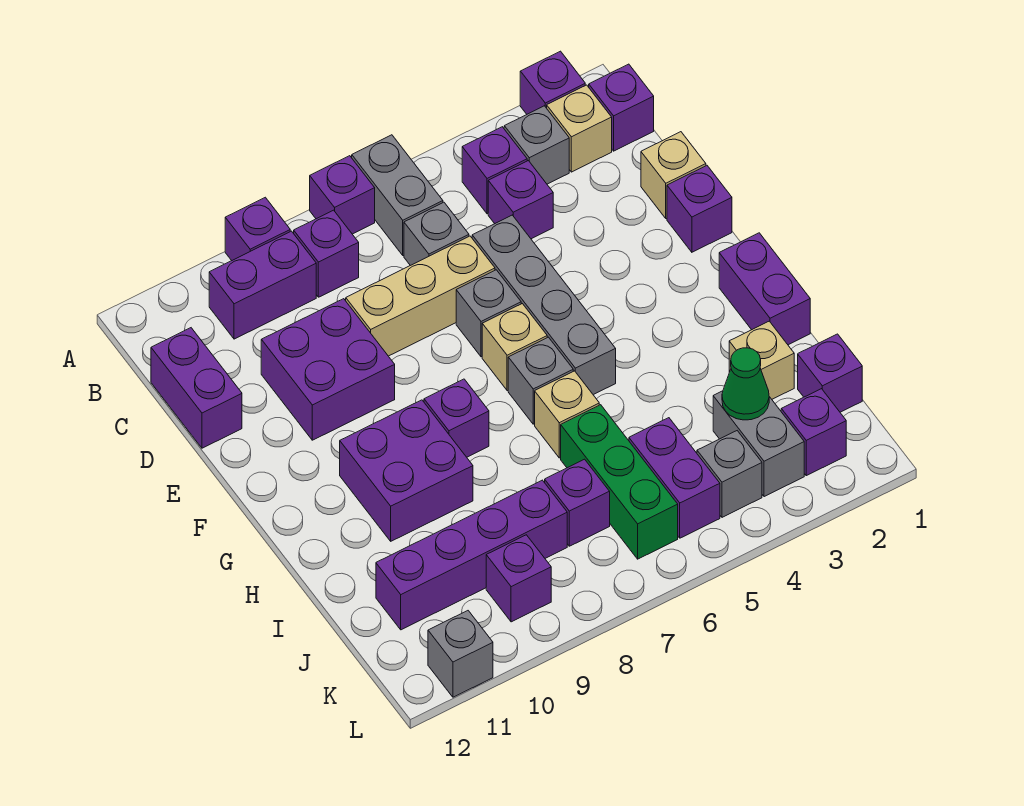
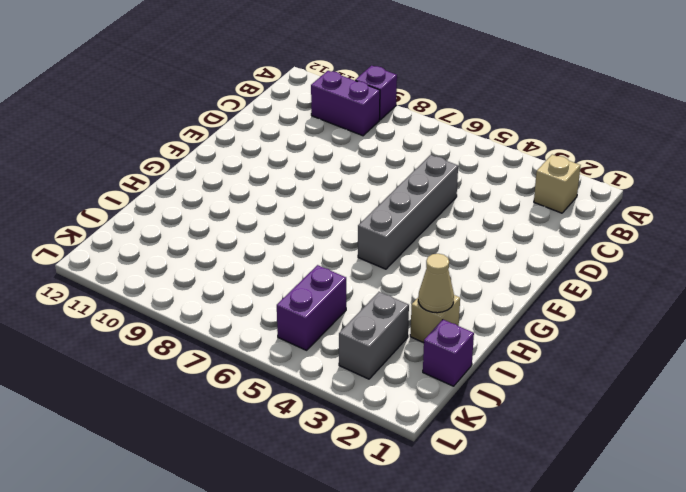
tan 1x1 cone [418,254,454,313] -> none
none -> purple 1x1 brick [520,51,585,114]
none -> grey 1x2 brick [352,135,443,255]
none -> purple 1x1 brick [310,156,375,234]
none -> purple 1x1 brick [589,64,654,151]

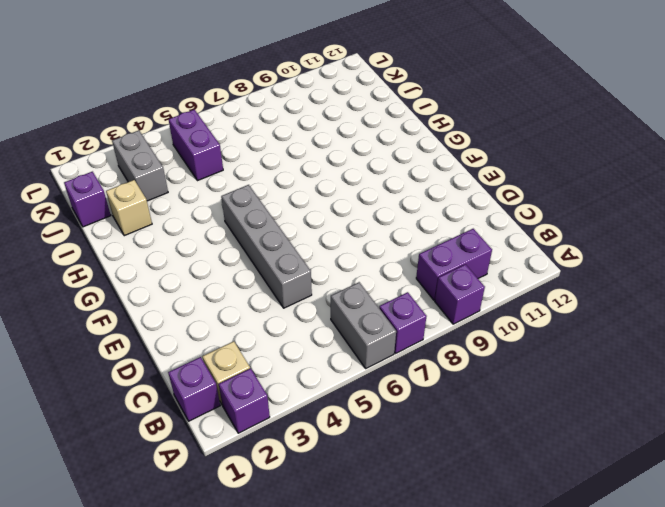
none -> grey 1x1 brick [504,106,569,184]
none -> purple 1x1 brick [462,127,527,214]
none -> purple 1x1 brick [294,210,359,297]
none -> purple 1x1 brick [488,161,553,239]

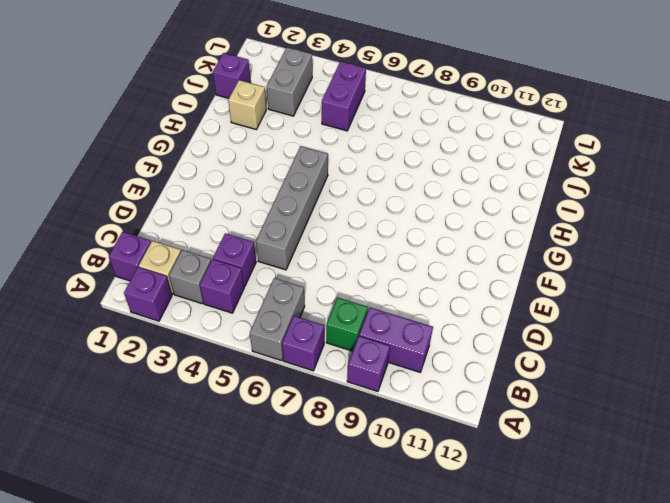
green 1x1 brick [326,297,368,351] -> purple 1x1 brick [294,210,359,297]
none -> grey 1x1 brick [404,202,469,266]
none -> purple 1x2 brick [151,328,242,448]
none -> tan 1x1 brick [641,132,706,218]
none -> tan 1x3 brick [346,236,495,356]

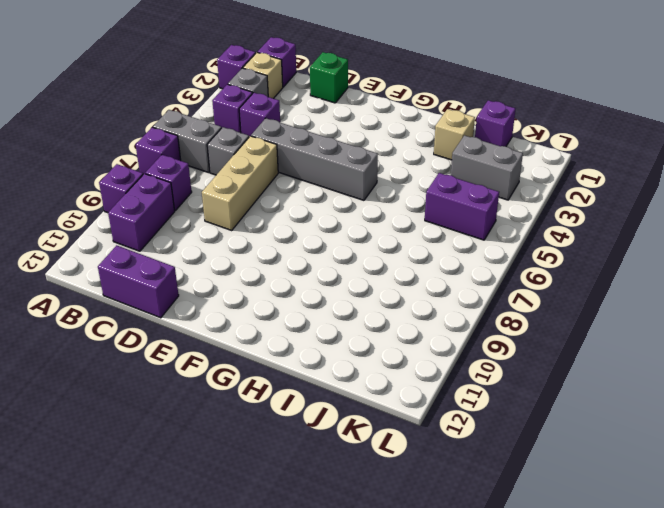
green 1x1 brick [310,52,348,103] -> tan 1x1 brick [641,132,706,218]
none -> purple 2x2 brick [261,299,395,440]
none -> purple 1x1 brick [667,166,732,252]
none -> grey 1x1 brick [456,270,521,357]
none -> tan 1x1 brick [482,304,547,391]

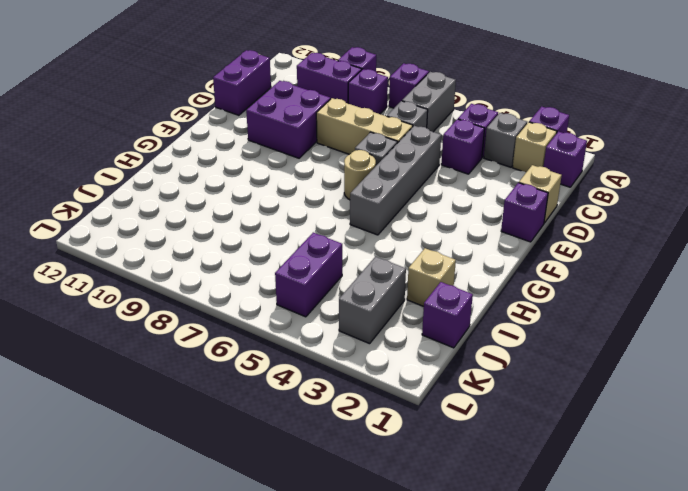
tan 1x1 round brick [344,150,376,200] -> tan 1x1 brick [482,304,547,391]
none -> purple 1x2 brick [719,233,810,345]
none -> grey 1x1 brick [508,337,573,424]
none -> purple 1x1 brick [424,379,489,457]
none -> purple 2x2 brick [340,400,473,541]

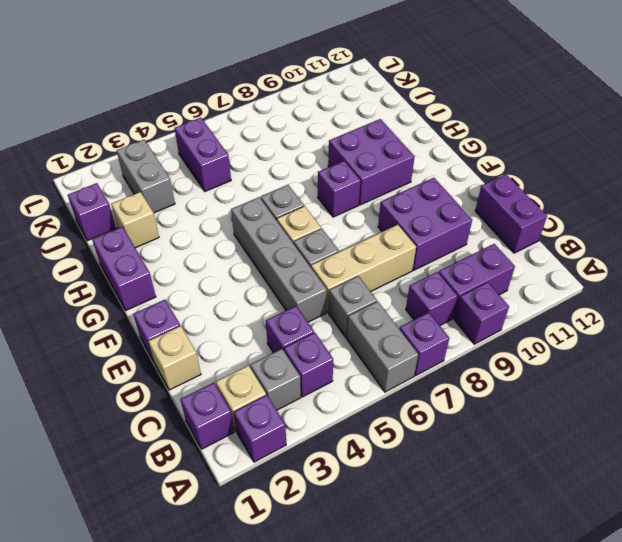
none -> tan 1x1 brick [535,371,599,458]
none -> green 1x3 brick [561,405,678,559]
none -> purple 1x1 brick [545,459,610,546]
none -> purple 1x4 brick [376,480,567,630]

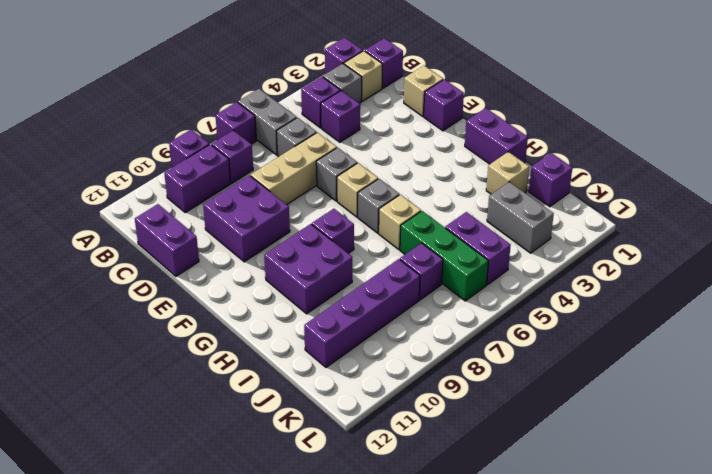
none -> grey 1x4 brick [472,215,616,395]
none -> purple 1x1 brick [781,389,846,476]
none -> grey 1x1 brick [697,431,762,517]
none -> purple 1x1 brick [486,535,551,622]

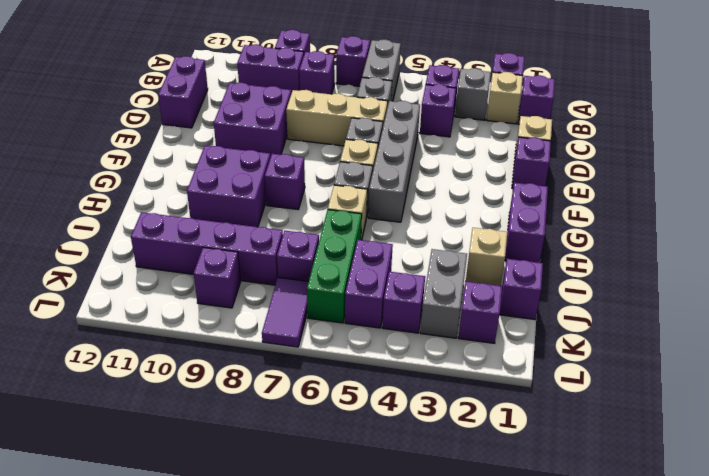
purple 1x1 brick [382,272,425,333] -> grey 1x1 brick [697,431,762,517]
purple 1x2 tile [262,277,309,347] -> none
none -> grey 1x1 brick [428,611,493,697]
none -> green 1x1 cone [722,348,769,420]

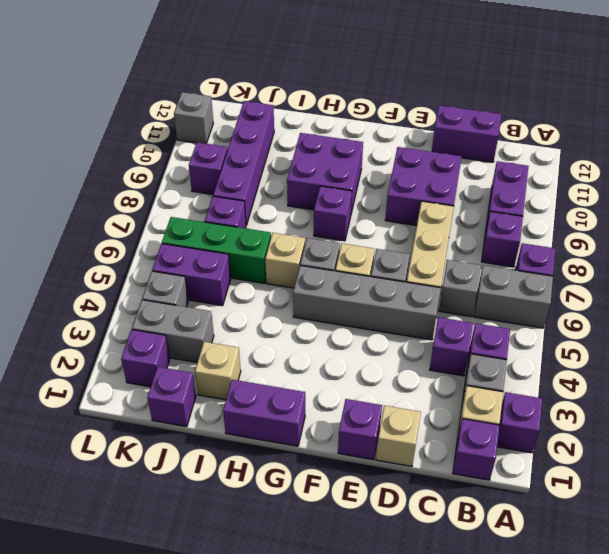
none -> purple 1x1 brick [225,197,290,261]
none -> green 1x1 cone [722,348,769,420]

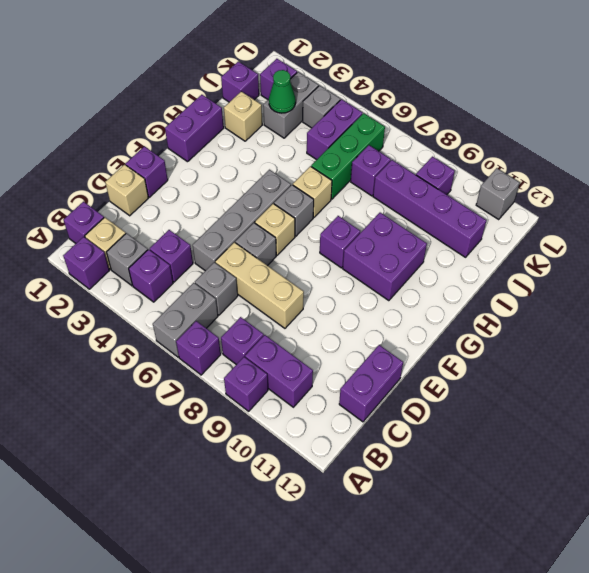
none -> purple 2x2 brick [261,299,395,440]

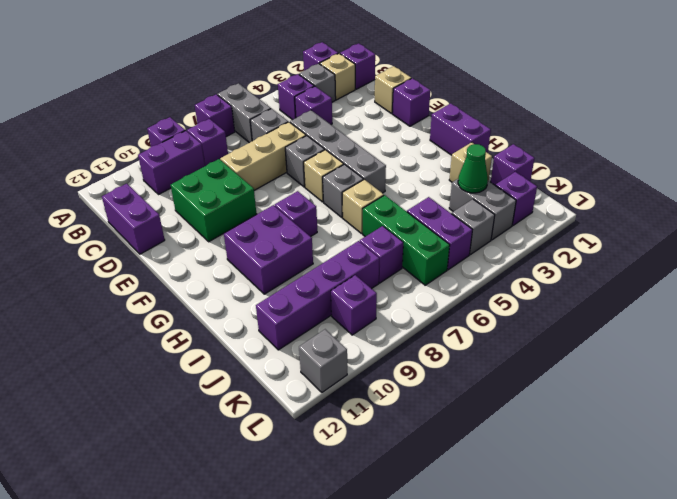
green 2x2 brick [171,159,257,242] -> purple 2x2 brick [261,299,395,440]

